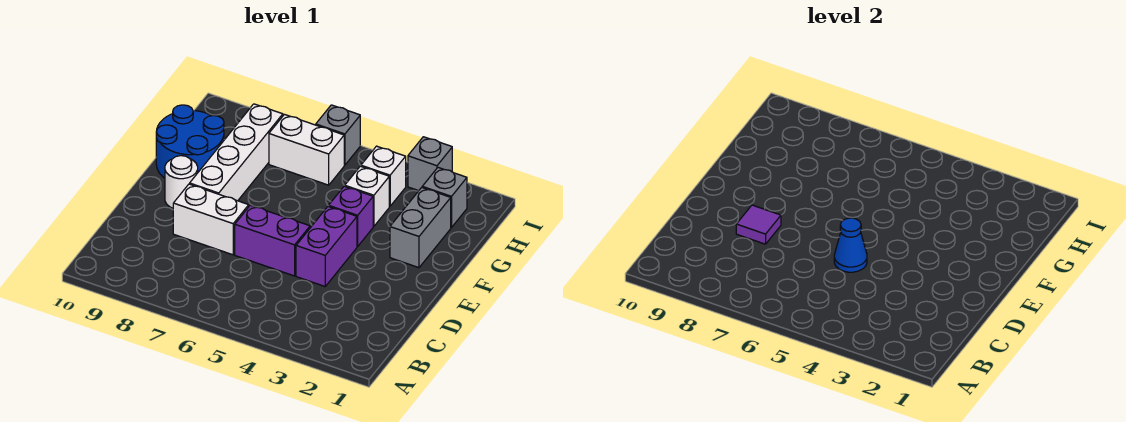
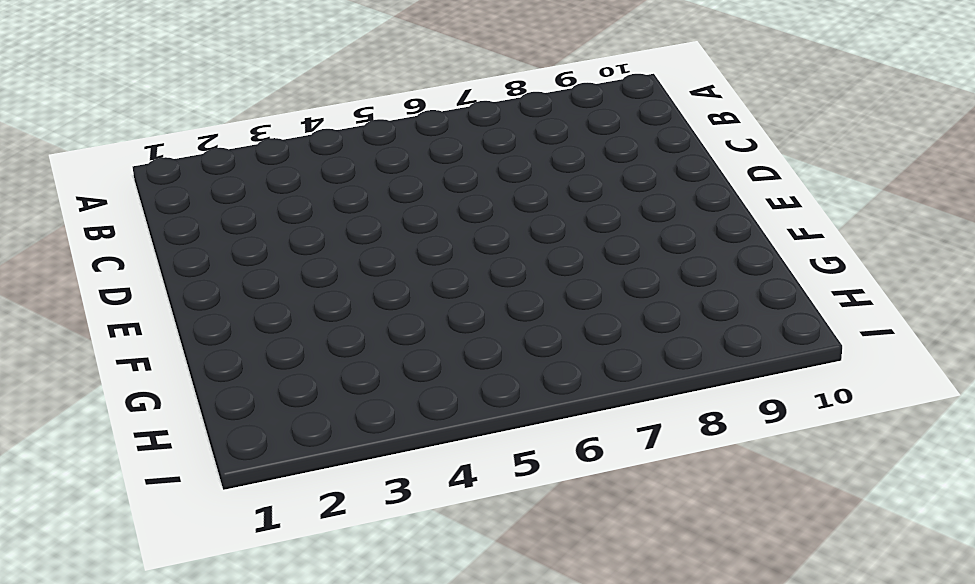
none -> purple 1x2 brick [296,206,357,286]
none -> purple 1x2 brick [235,205,310,276]
none -> white 1x2 brick [173,184,249,255]

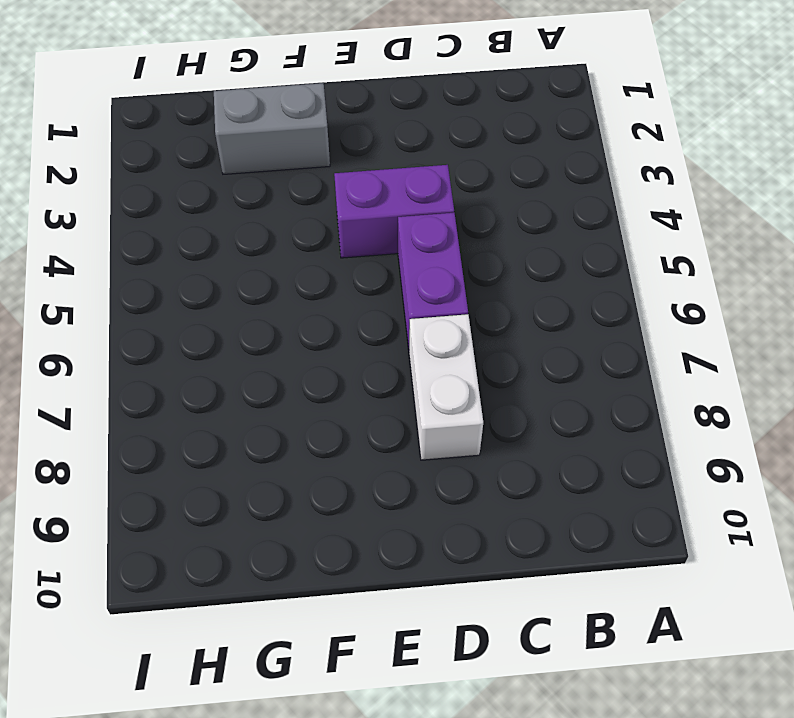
none -> white 1x4 brick [190,104,283,201]
none -> white 1x1 round brick [165,156,198,208]
none -> purple 1x1 brick [329,186,373,246]

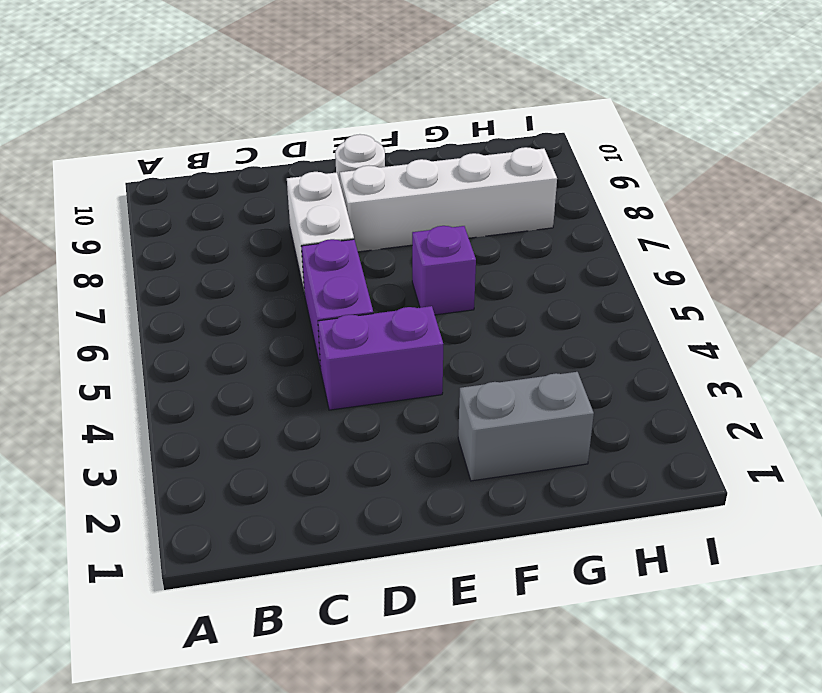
purple 1x1 brick [412,226,476,315] -> purple 1x1 brick moved to [329,186,373,246]
none -> blue 2x2 round brick [156,105,224,178]
none -> white 1x1 brick [345,166,389,226]
none -> grey 1x1 brick [422,168,467,228]

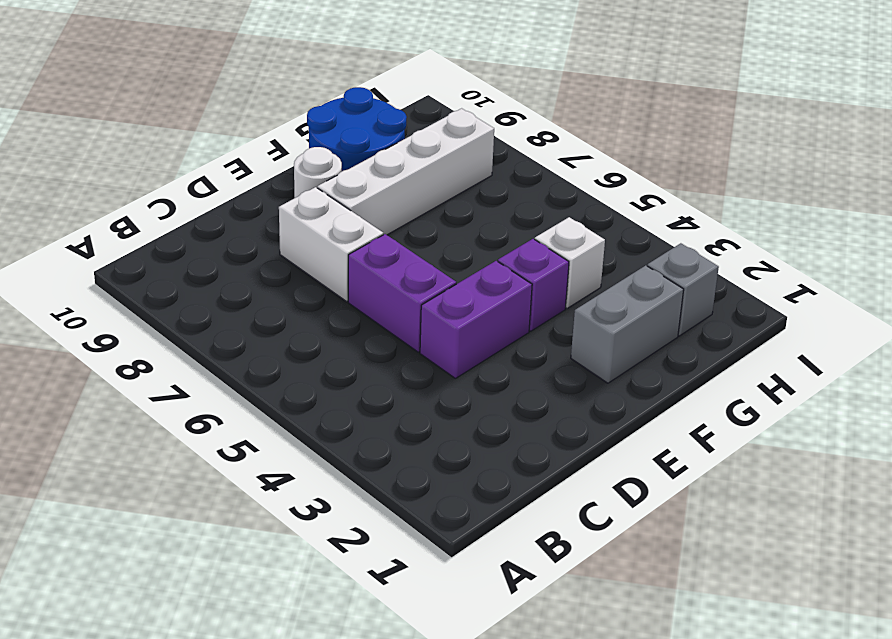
none -> white 1x1 brick [361,146,406,206]
none -> white 1x2 brick [269,115,344,185]
none -> grey 1x1 brick [408,137,452,191]

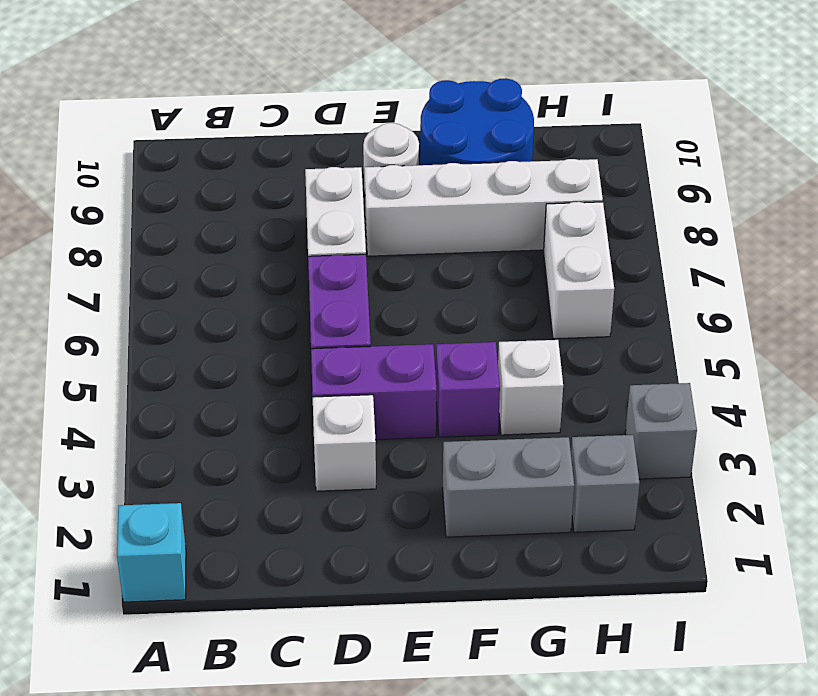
cyan 1x1 brick [117,503,186,602] -> none
white 1x1 brick [313,395,376,491] -> white 1x1 brick moved to [361,146,406,206]
none -> grey 1x1 brick [316,105,360,165]
none -> blue 1x1 cone [834,218,867,272]
none -> purple 1x1 tile [736,205,781,244]

